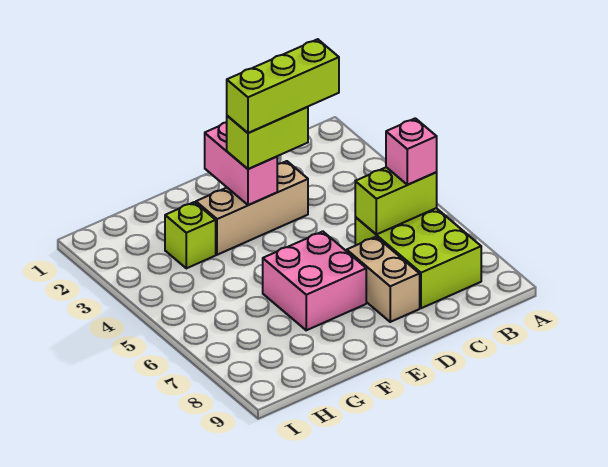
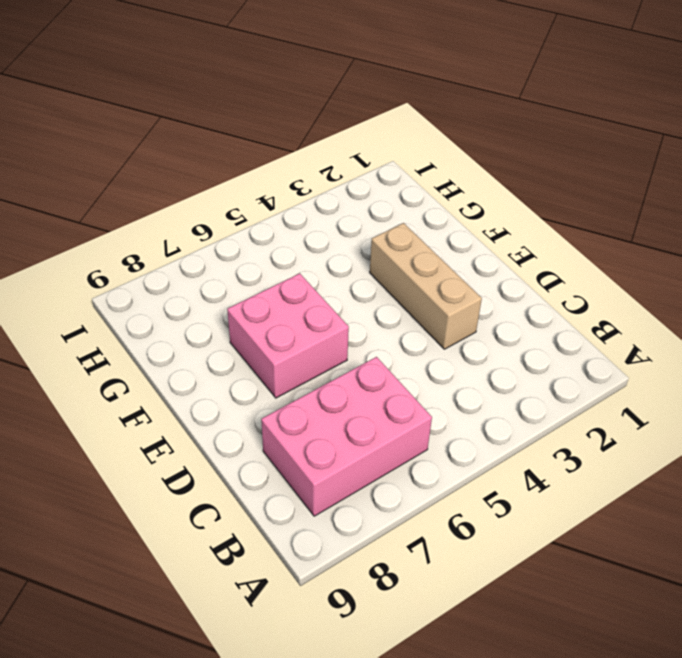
pink 2x3 brick [261,357,432,516] -> lime 2x3 brick [355,208,481,308]
none -> tan 1x2 brick [347,237,420,322]
none -> lime 1x1 brick [165,202,216,268]

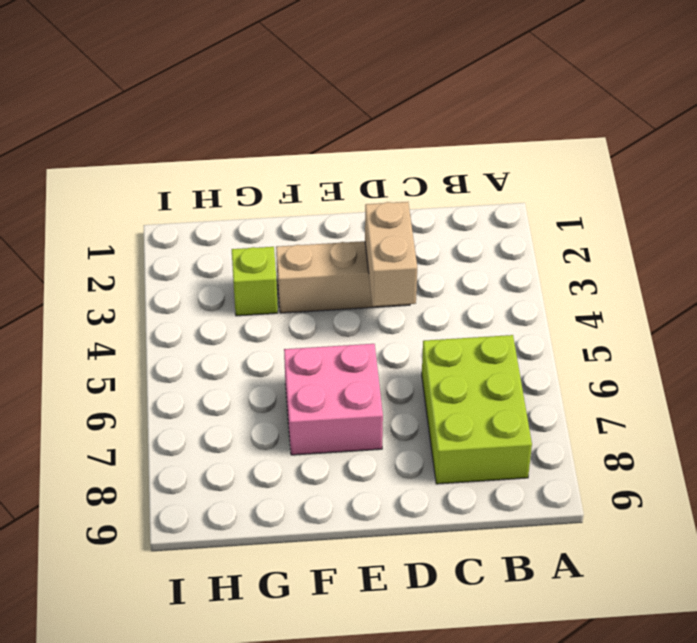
tan 1x2 brick [365,202,417,306] -> tan 1x2 brick moved to [347,237,420,322]
none -> lime 1x2 brick [355,167,437,234]
none -> pink 1x2 brick [205,122,277,205]

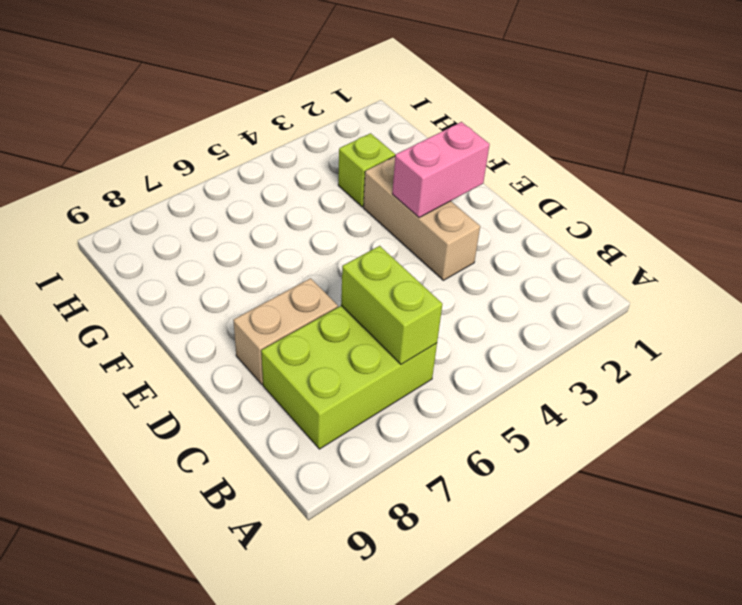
none -> pink 2x2 brick [263,231,366,330]
none -> pink 1x1 brick [386,118,437,185]

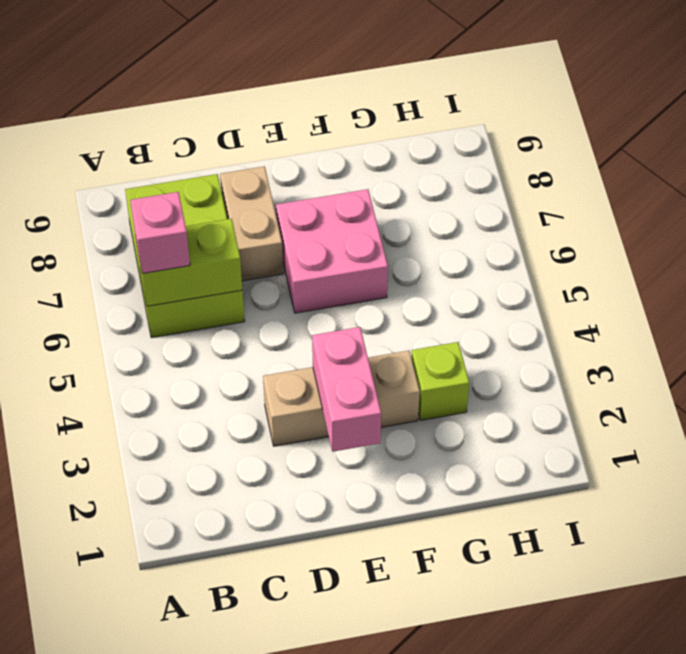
none -> lime 1x2 brick [227,107,308,169]
none -> lime 1x3 brick [227,39,339,133]

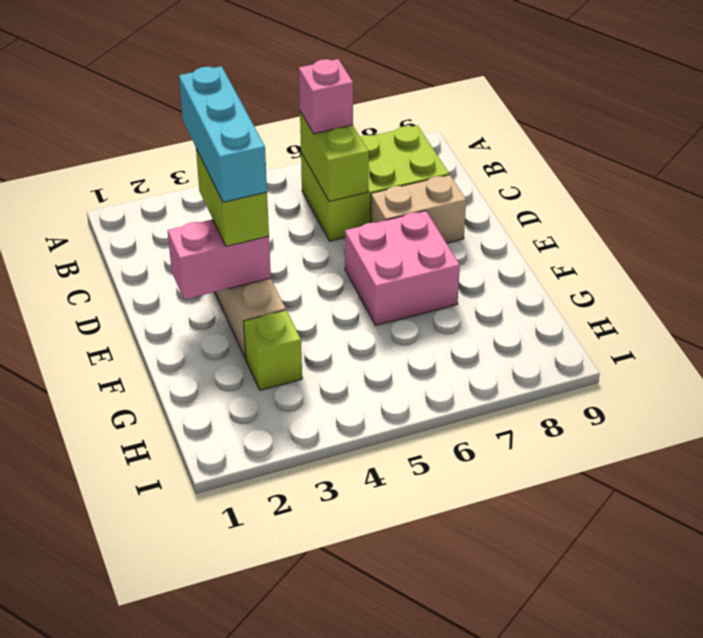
cyan 1x3 brick [179,66,267,202] -> lime 1x3 brick [227,39,339,133]

